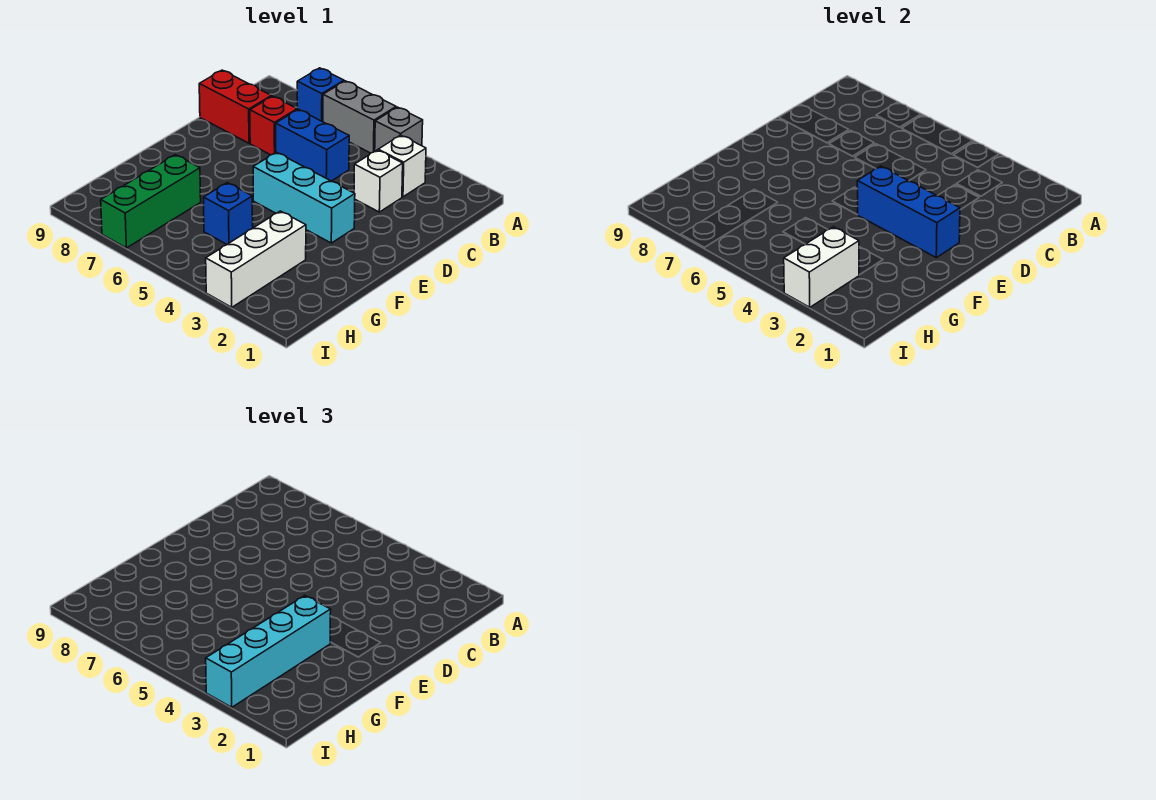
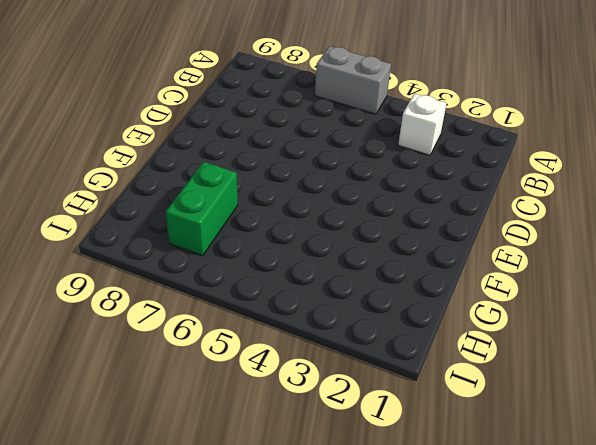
green 1x2 brick [166,162,238,256] -> green 1x3 brick [101,155,201,248]
none -> grey 1x1 brick [375,107,423,151]
none -> blue 1x1 brick [297,68,344,122]
none -> white 1x1 brick [354,150,403,212]

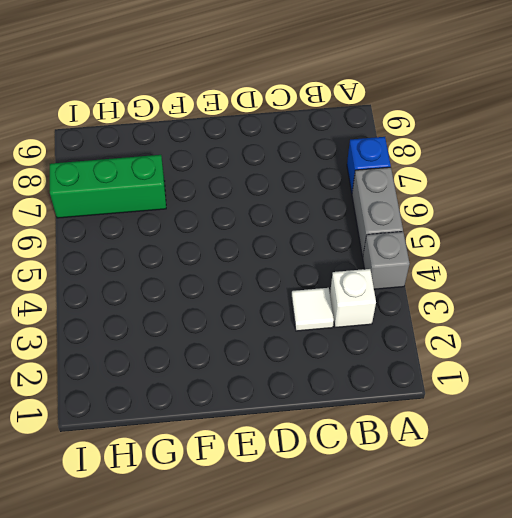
white 1x1 tile [292,288,334,331] -> white 1x1 brick [354,150,403,212]
none -> blue 1x2 brick [276,109,349,181]
none -> red 1x1 brick [250,96,297,155]
none -> red 1x2 brick [199,70,271,143]

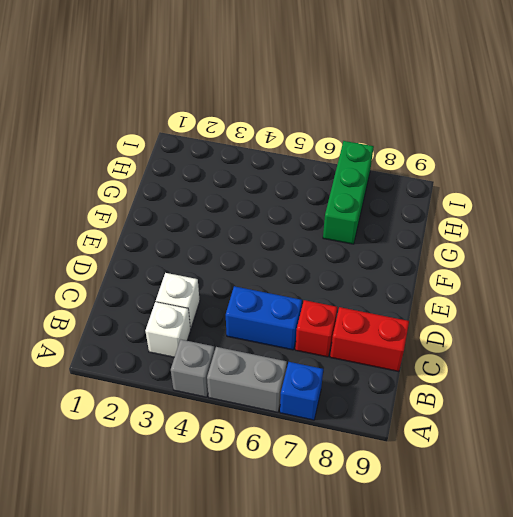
none -> cyan 1x3 brick [253,152,355,243]
none -> white 1x3 brick [206,211,306,307]
none -> blue 1x1 brick [204,183,253,244]

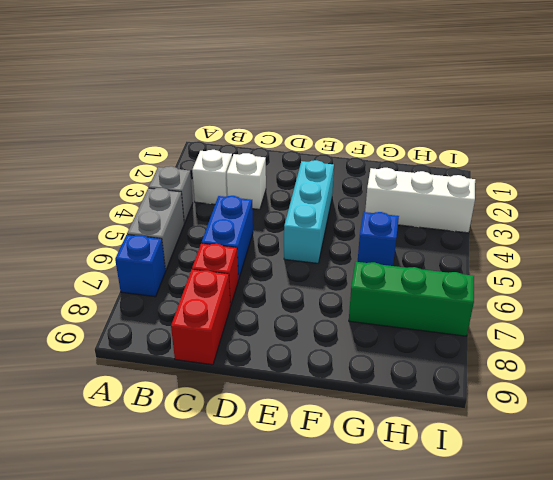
none -> blue 1x3 brick [857,166,960,258]
none -> white 1x2 brick [784,227,859,307]
none -> cyan 1x4 brick [206,596,331,707]

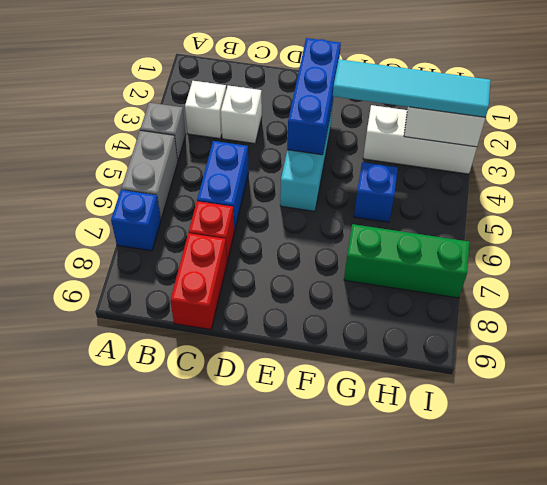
cyan 1x4 tile [333,59,491,117] -> cyan 1x4 brick [206,596,331,707]

